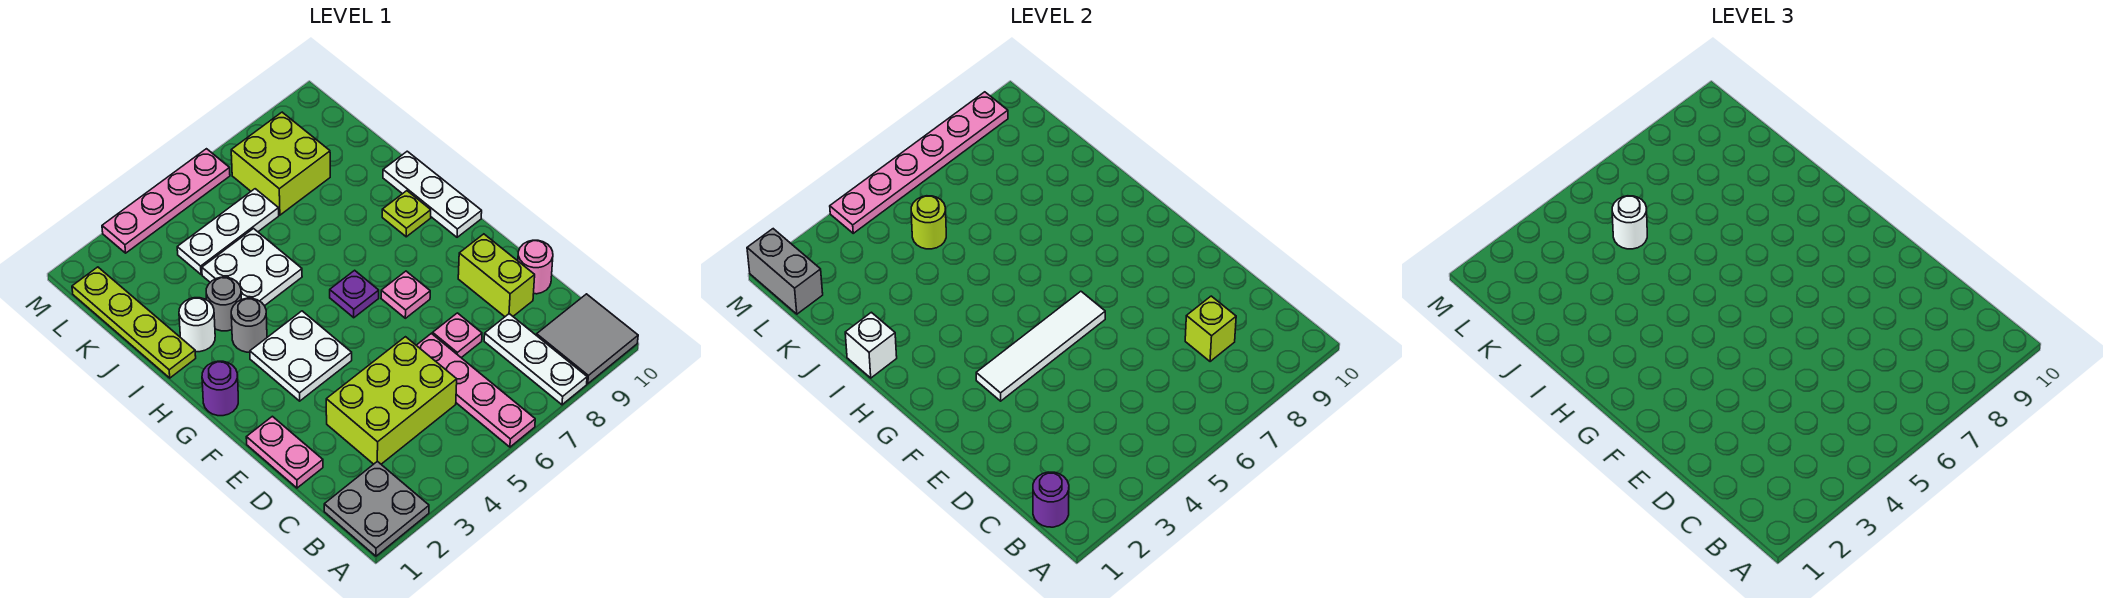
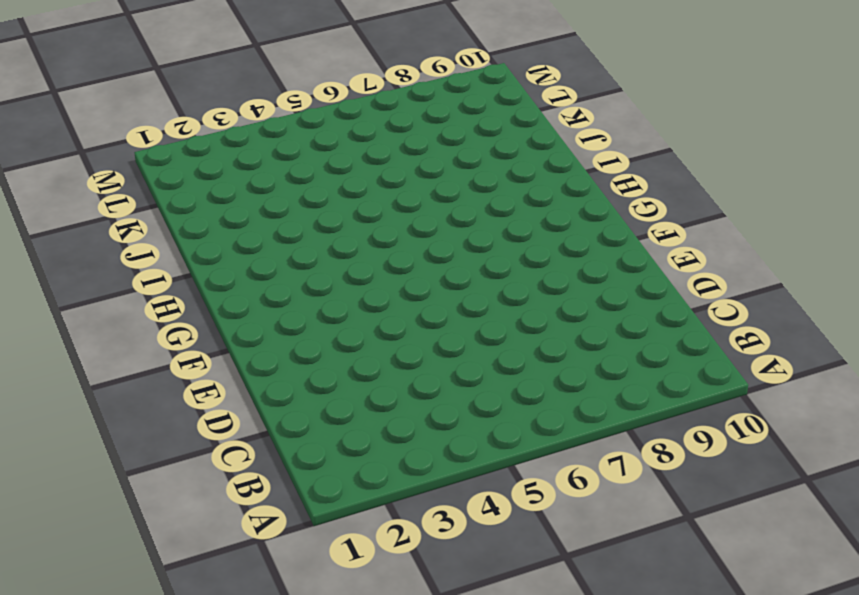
none -> grey 2x2 plate [324,461,429,556]
none -> pink 1x4 plate [416,333,535,447]
none -> white 1x3 plate [484,314,587,405]
none -> grey 2x2 tile [537,294,638,384]

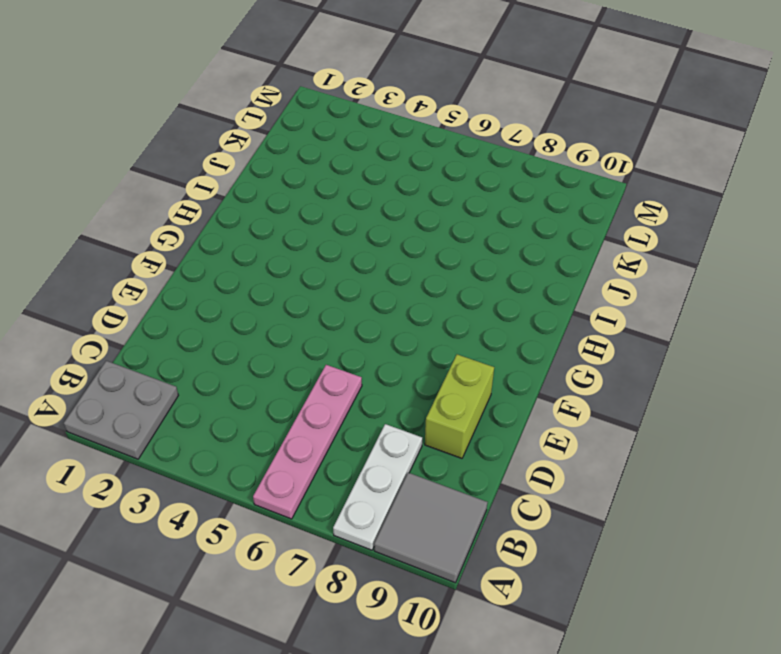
none -> lime 2x3 brick [326,337,457,464]
none -> pink 1x2 plate [246,416,323,488]
none -> pink 1x1 plate [433,313,482,358]
none -> pink 1x1 round brick [518,240,553,294]

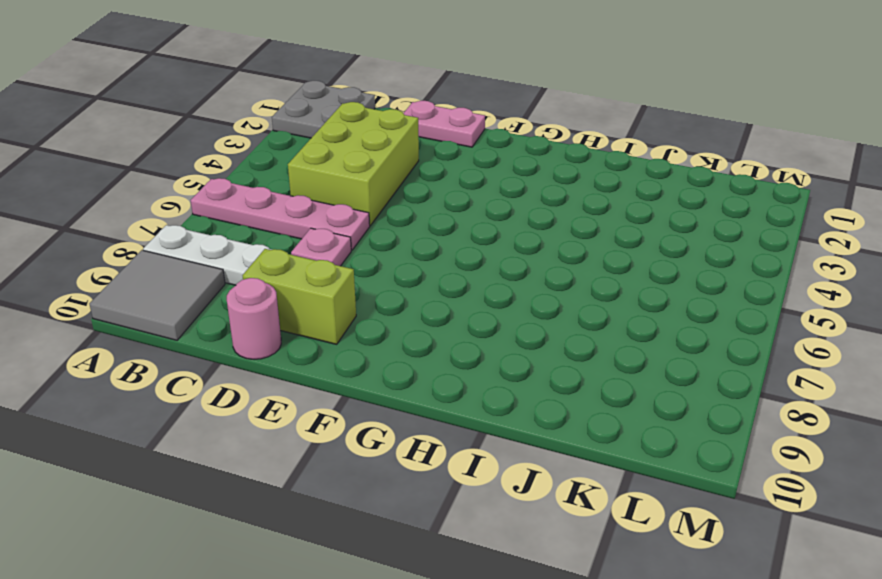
none -> white 2x2 plate [250,311,352,401]
none -> pink 1x1 plate [381,271,430,318]
none -> purple 1x1 round brick [202,361,238,416]
none -> purple 1x1 plate [330,270,379,318]

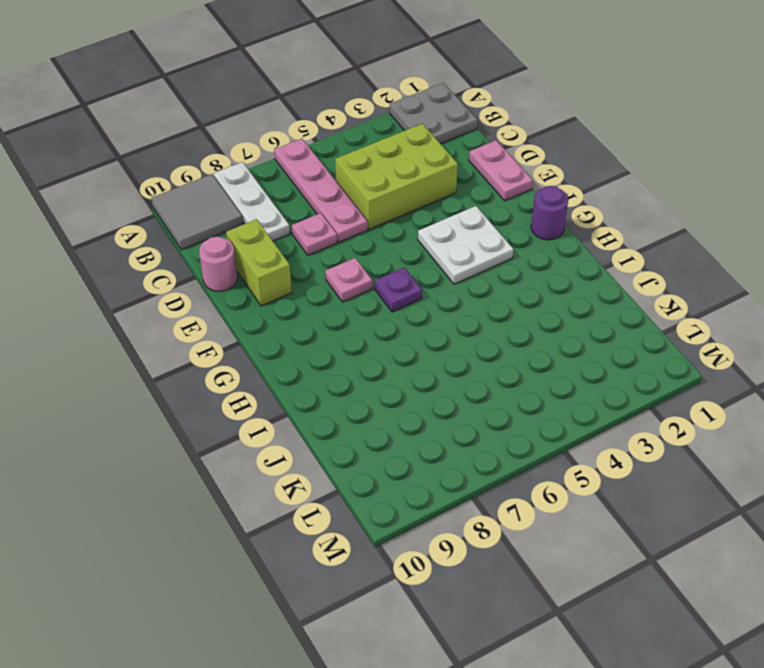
none -> white 1x3 plate [383,151,482,237]
none -> grey 1x1 round brick [231,298,267,352]
none -> lime 1x1 plate [382,191,431,237]
none -> lime 1x4 plate [72,267,196,378]

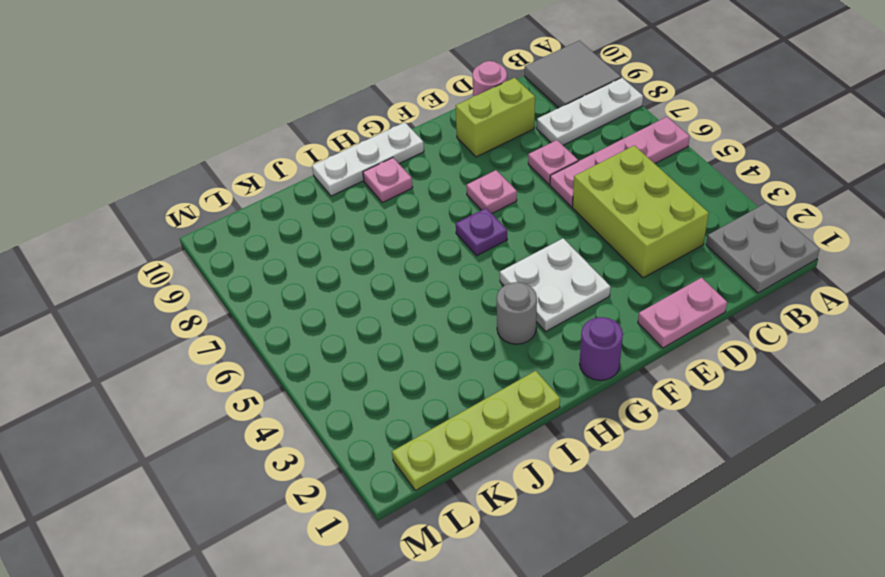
pink 1x1 plate [363,158,413,203] -> lime 1x1 plate [382,191,431,237]
none -> white 1x1 round brick [179,298,215,352]
none -> grey 1x1 round brick [206,277,241,331]
none -> white 2x2 plate [202,229,302,306]
none -> white 1x3 plate [177,189,279,274]

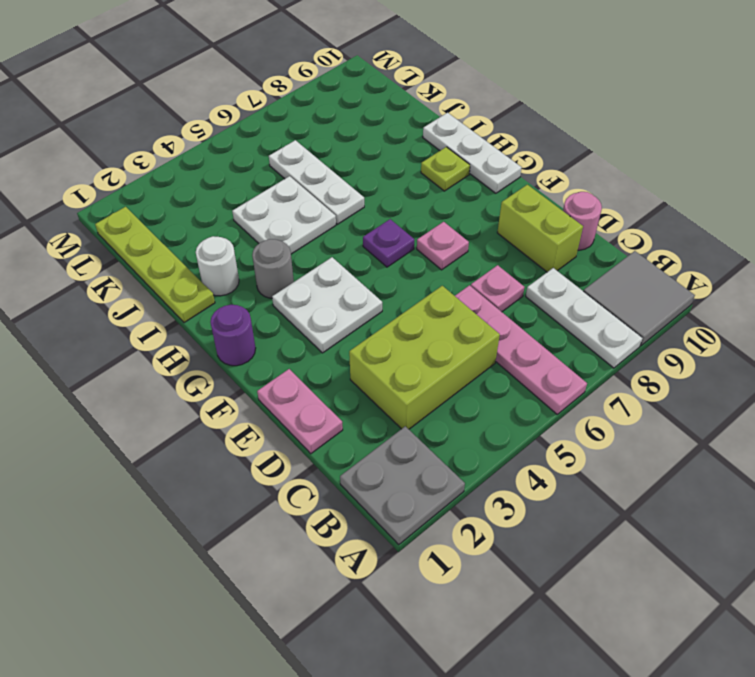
white 1x3 plate [269,140,364,224] -> white 1x3 plate turned to [177,189,279,274]
none -> grey 1x1 round brick [206,277,241,331]
none -> lime 2x2 brick [231,112,330,215]
none -> pink 1x4 plate [102,149,230,253]
none -> purple 1x1 round brick [1033,472,1069,527]

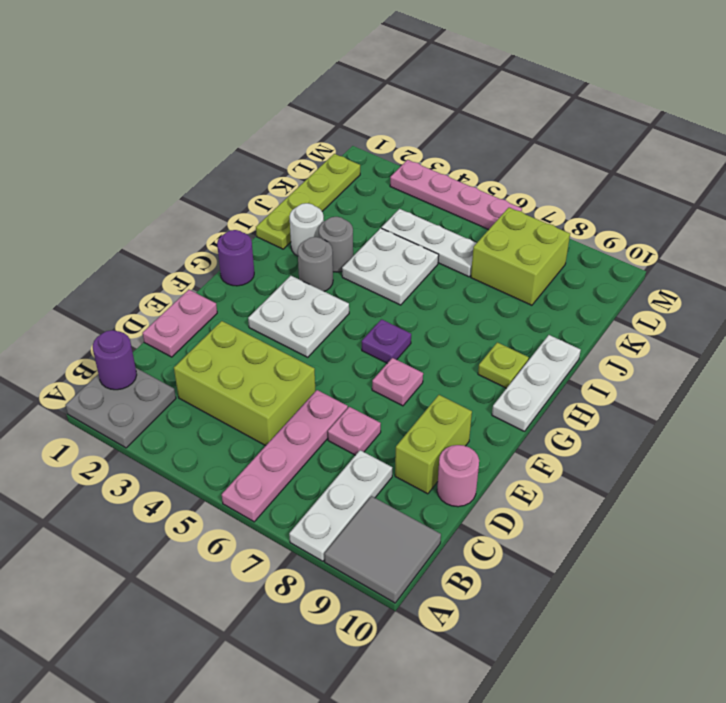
none -> lime 1x1 brick [1185,296,1236,362]
none -> white 1x4 tile [976,291,1105,401]
none -> white 1x1 brick [845,312,897,378]
none -> lime 1x1 round brick [911,196,946,249]

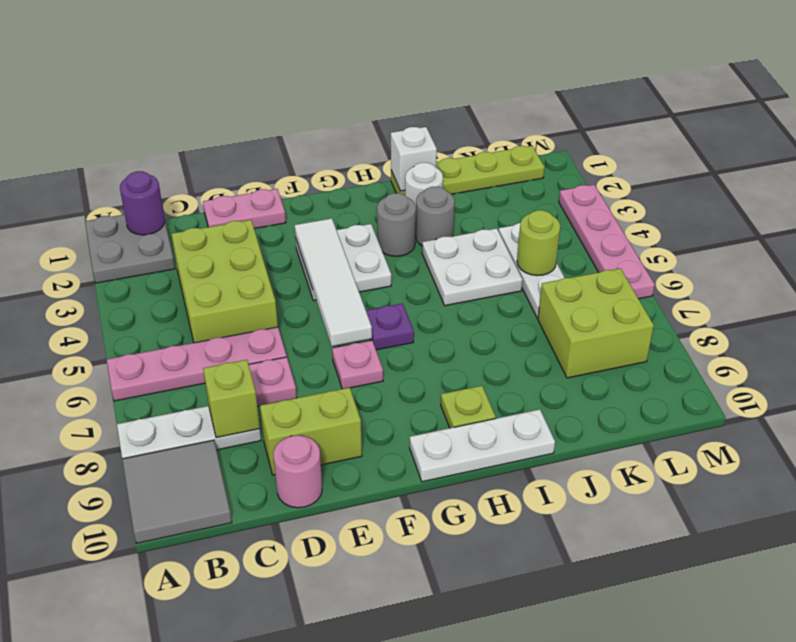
none -> purple 1x1 round brick [202,361,238,416]
none -> grey 1x2 brick [747,229,823,314]
none -> pink 1x6 plate [830,92,1008,233]
none -> white 1x1 round brick [1612,196,1647,249]

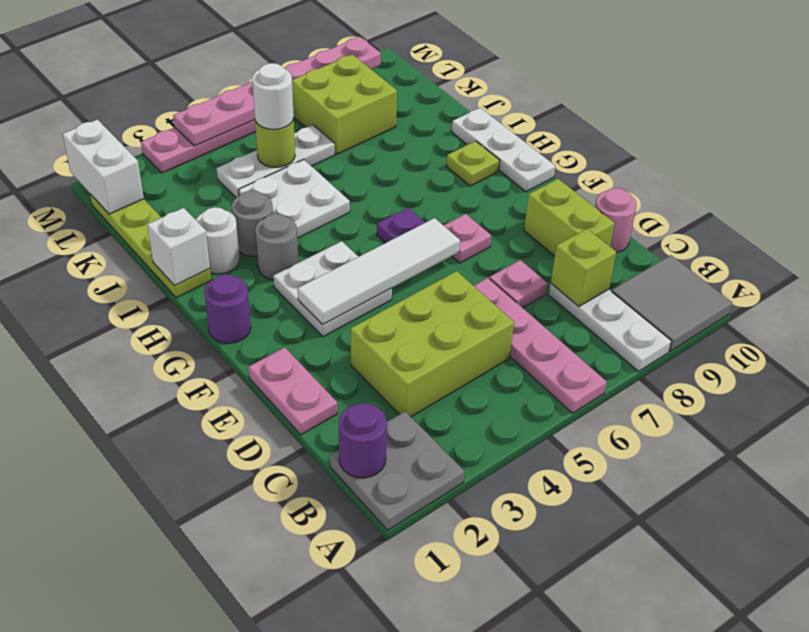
white 1x2 brick [63,120,144,214] -> grey 1x2 brick [747,229,823,314]

